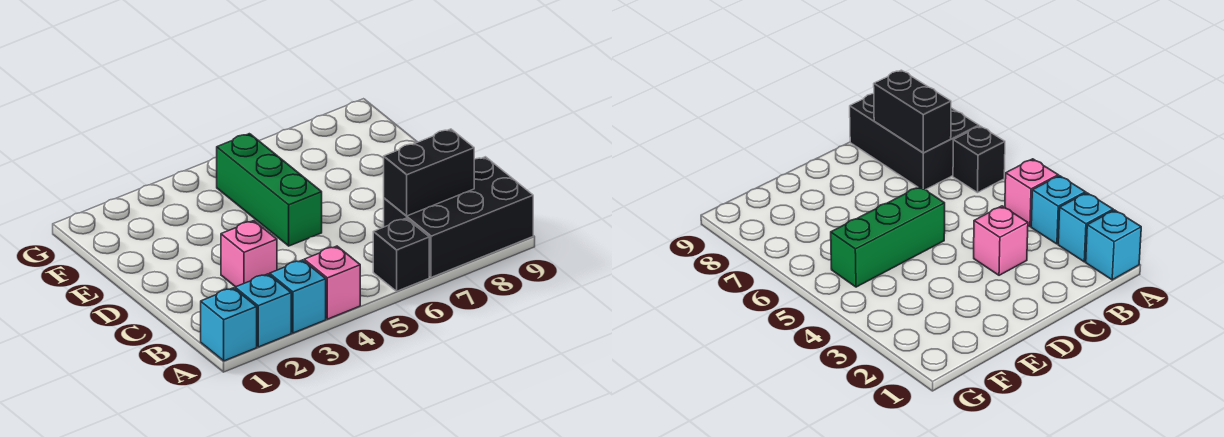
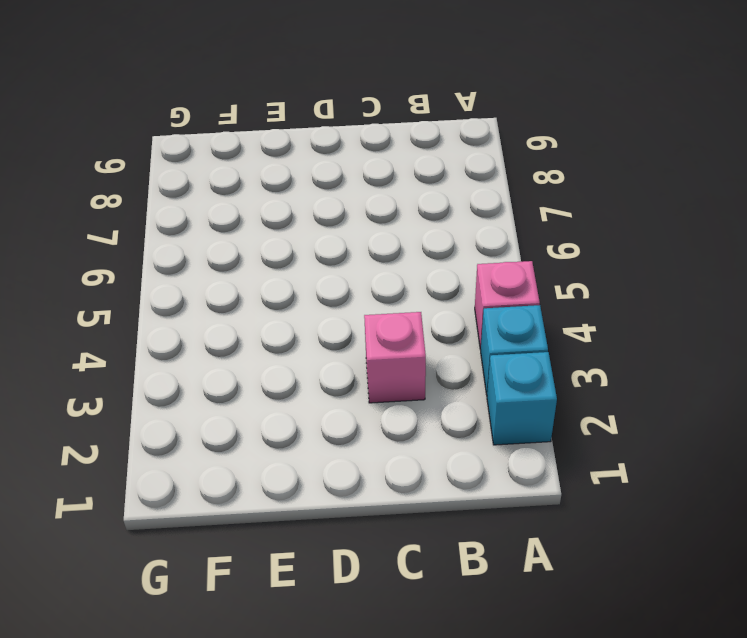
none -> cyan 1x1 brick [201,288,257,361]
none -> black 1x1 brick [373,218,429,291]

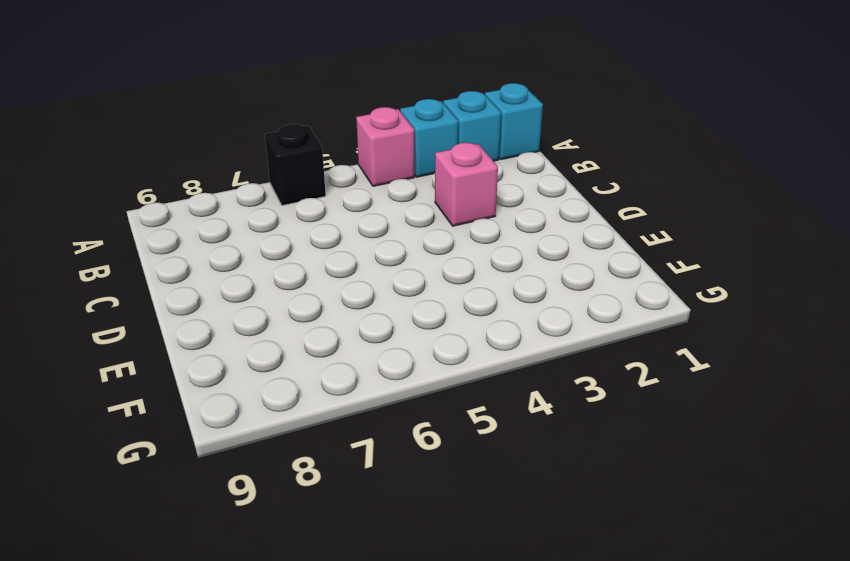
none -> black 2x3 brick [384,157,533,277]
none -> green 1x3 brick [217,134,322,246]

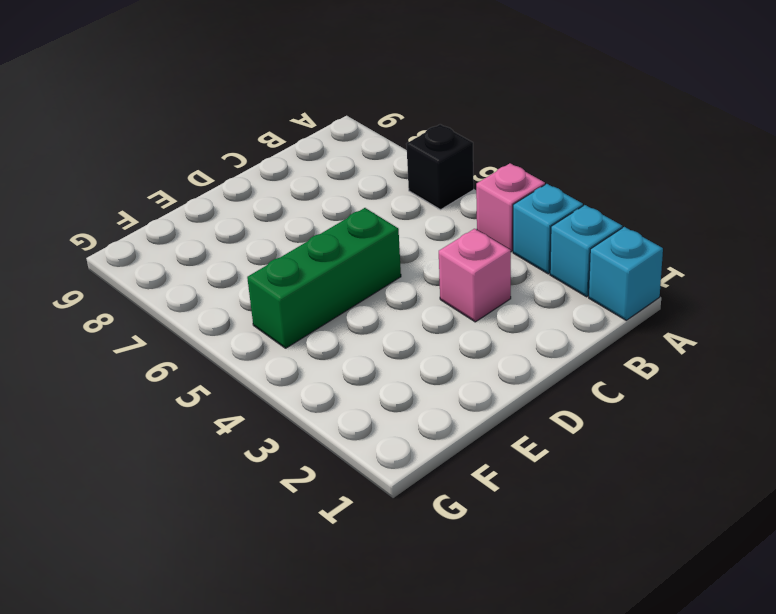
none -> black 2x3 brick [384,157,533,277]
none -> black 1x2 brick [384,129,474,216]

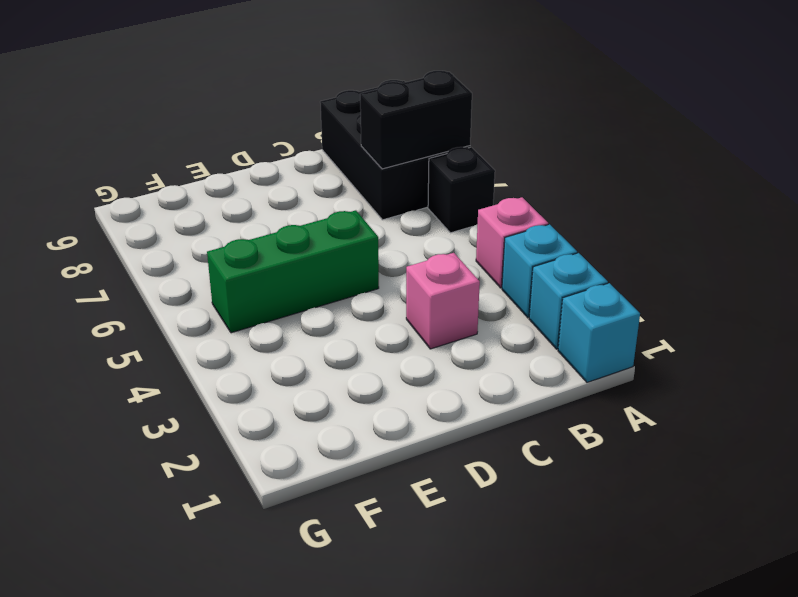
black 1x2 brick [360,71,472,169] -> black 1x2 brick turned to [384,129,474,216]

